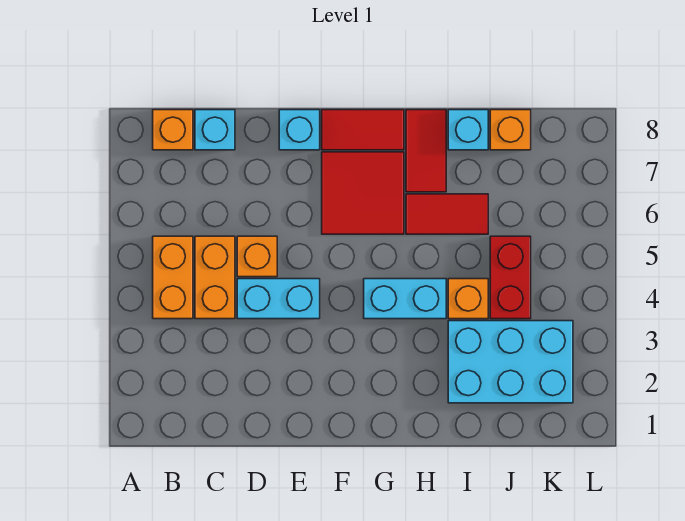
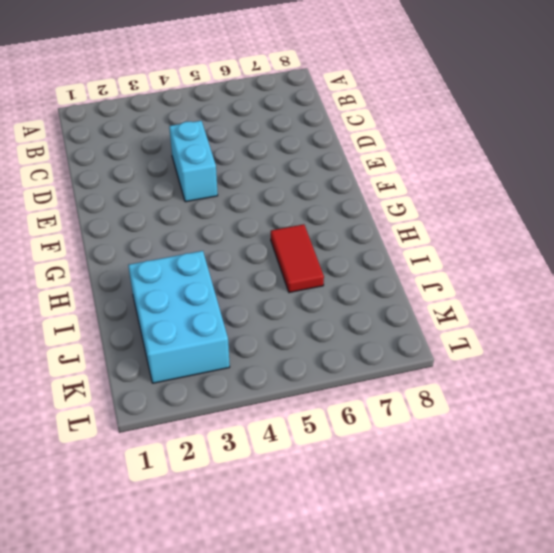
none -> orange 1x2 brick [153,236,193,319]
none -> orange 1x1 brick [153,110,193,150]
none -> orange 1x2 brick [195,236,235,319]

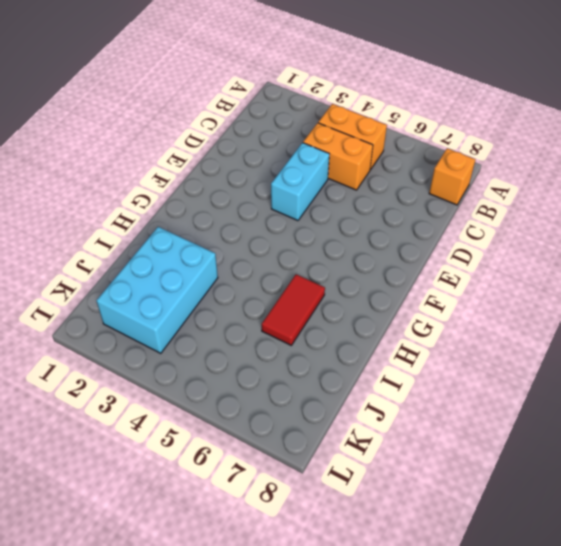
none -> cyan 1x1 brick [195,110,235,150]
none -> orange 1x1 brick [237,236,277,277]
none -> cyan 1x1 brick [279,110,320,150]

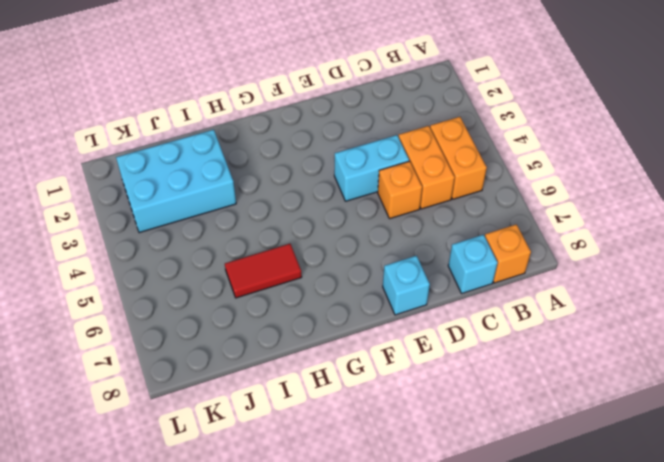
none -> red 2x2 tile [322,152,404,234]
none -> red 1x2 tile [322,110,404,150]
none -> cyan 1x2 brick [364,279,446,319]

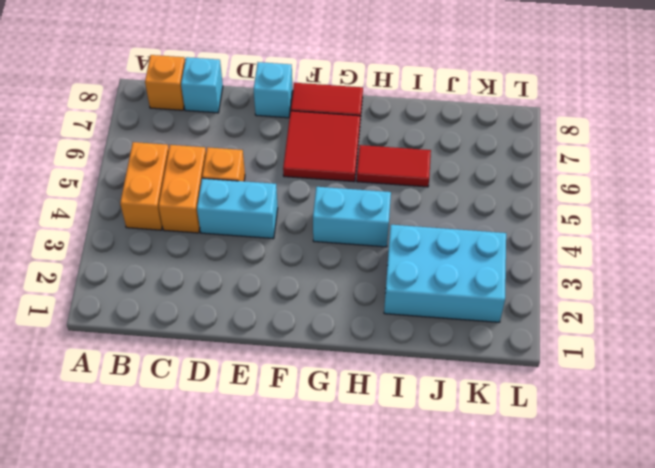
none -> red 1x2 tile [406,110,446,192]
none -> orange 1x1 brick [448,279,488,319]
none -> cyan 1x1 brick [448,110,488,150]

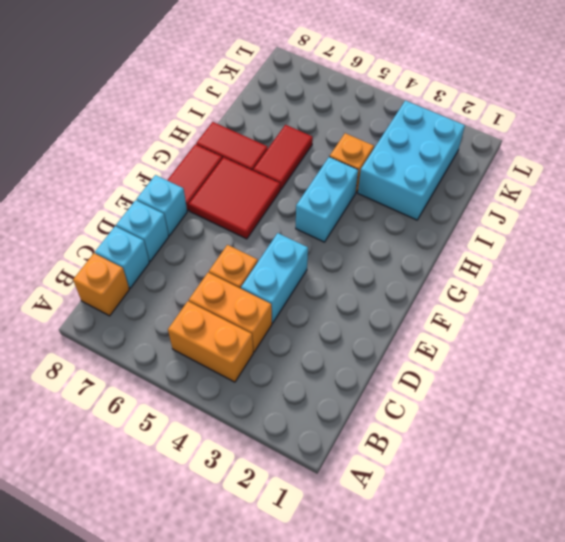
cyan 1x1 brick [116,200,169,261] -> cyan 1x1 brick moved to [448,110,488,150]
none -> red 1x2 brick [490,236,531,319]
none -> orange 1x1 brick [490,110,531,150]

